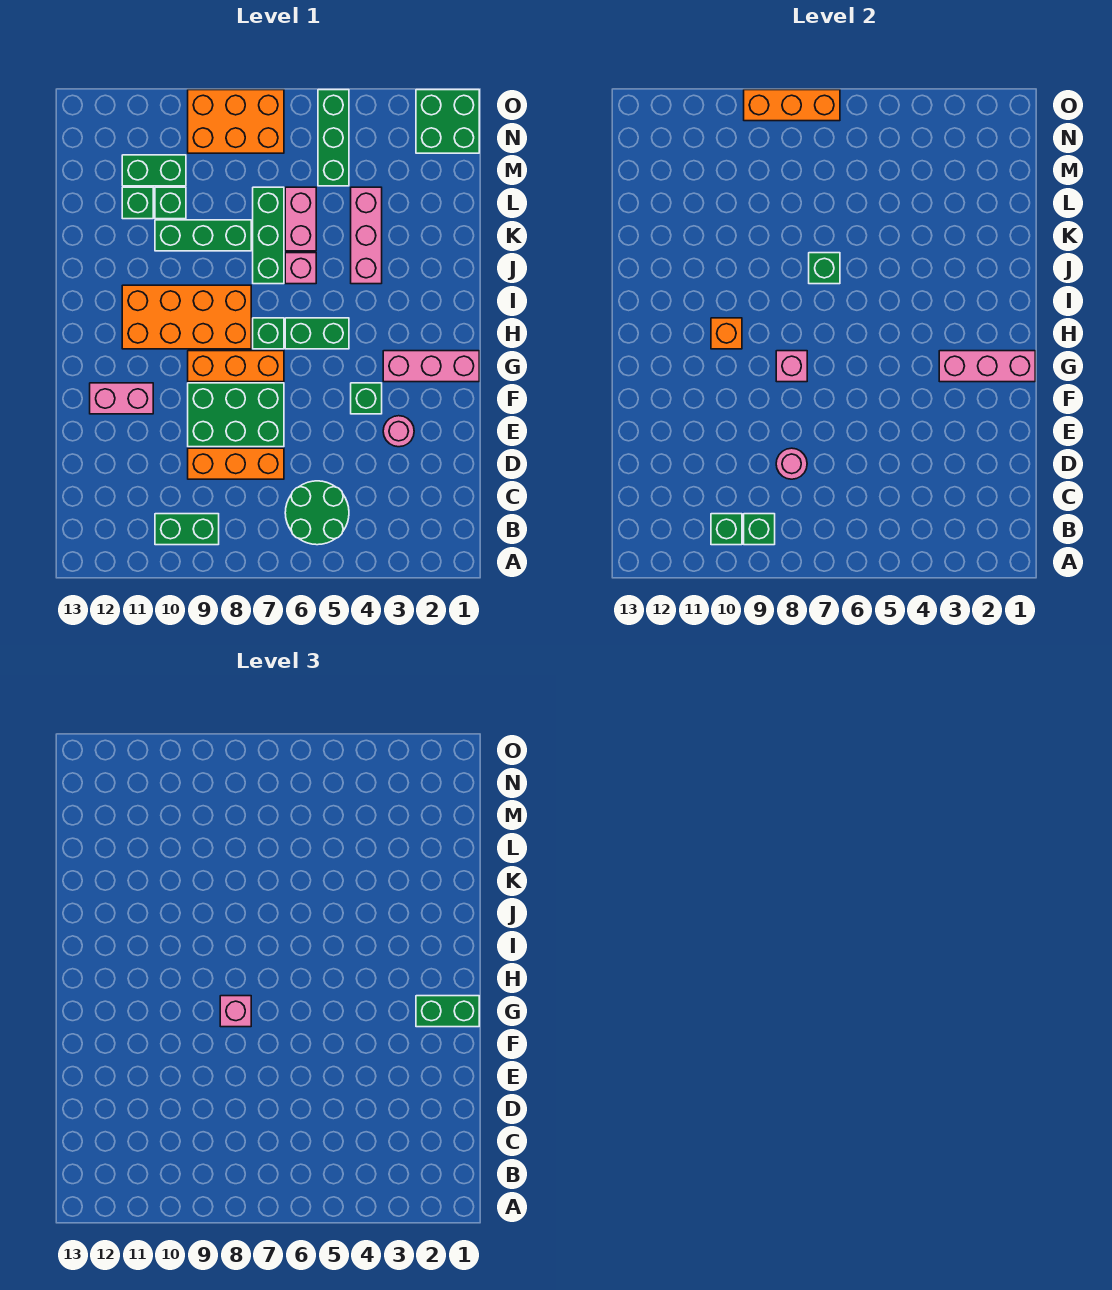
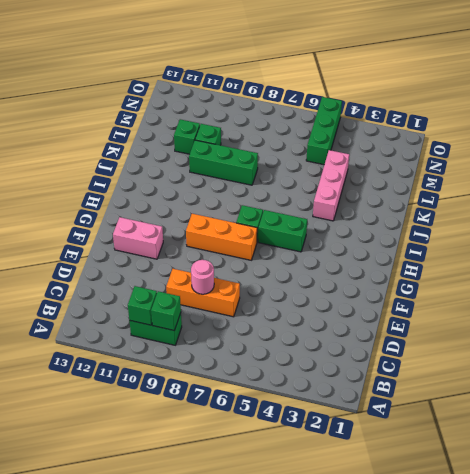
none -> green 2x2 round brick [285,481,349,545]
none -> pink 1x1 round brick [383,416,414,447]
none -> green 2x3 brick [188,383,284,447]
none -> green 1x1 brick [351,383,382,414]

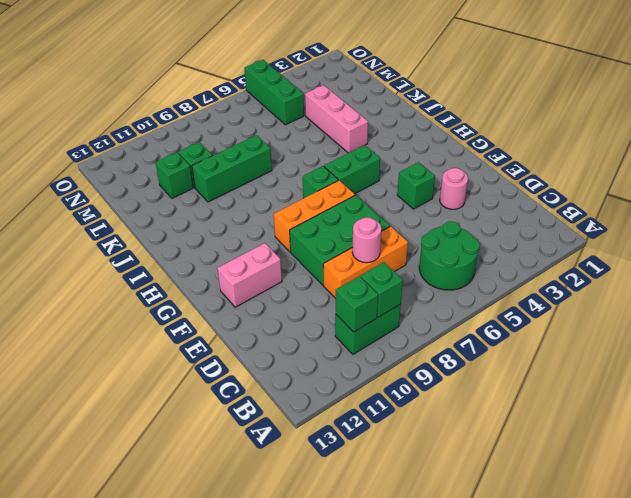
none -> pink 1x3 brick [383,351,479,382]
none -> orange 2x4 brick [122,285,251,349]
none -> pink 1x1 brick [285,253,316,284]
none -> green 1x3 brick [253,187,284,284]

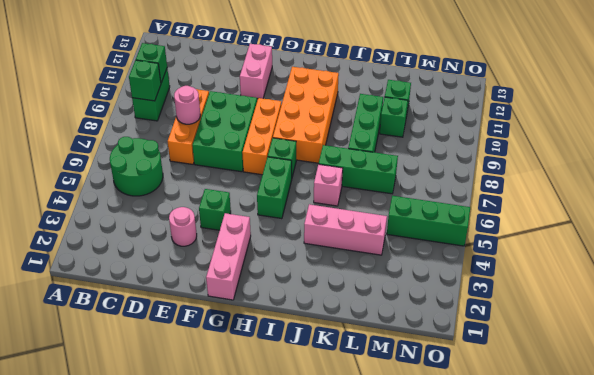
none -> pink 1x2 brick [285,187,316,251]
none -> green 1x2 brick [122,155,186,186]
none -> green 2x2 brick [416,90,479,153]
none -> orange 2x3 brick [188,90,284,153]

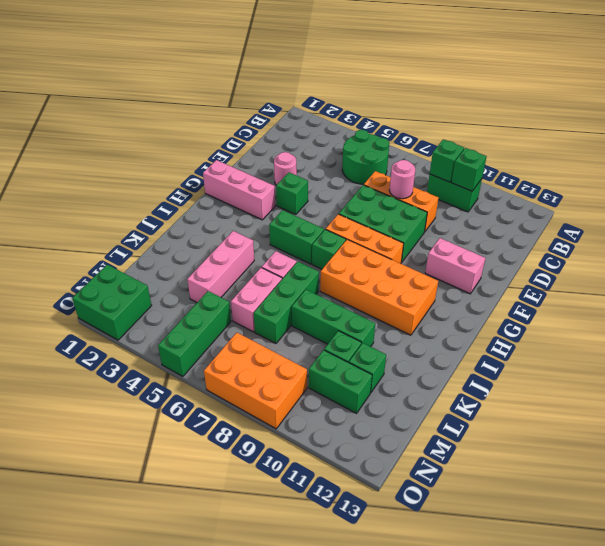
none -> pink 1x3 brick [939,351,1035,382]
none -> pink 1x1 brick [776,351,807,382]
none -> orange 1x1 brick [711,318,742,349]
none -> green 1x1 brick [809,253,840,284]

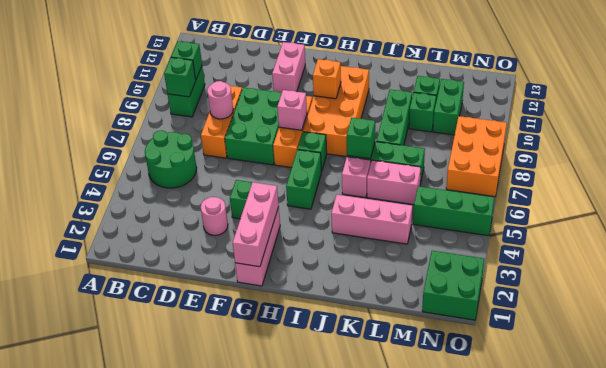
none -> orange 1x3 brick [744,90,840,121]
none -> green 1x2 brick [416,996,479,1027]
none -> pink 1x1 brick [220,996,251,1027]

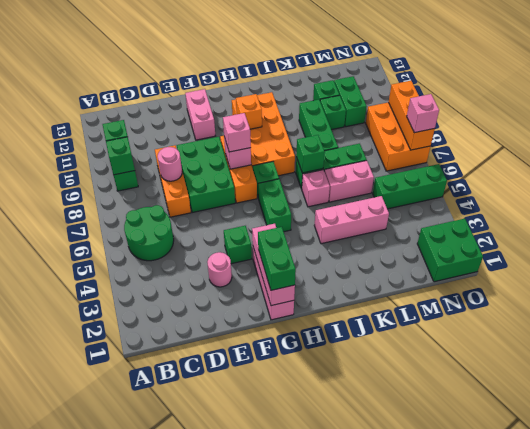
pink 1x1 brick [407,94,439,133] -> none

